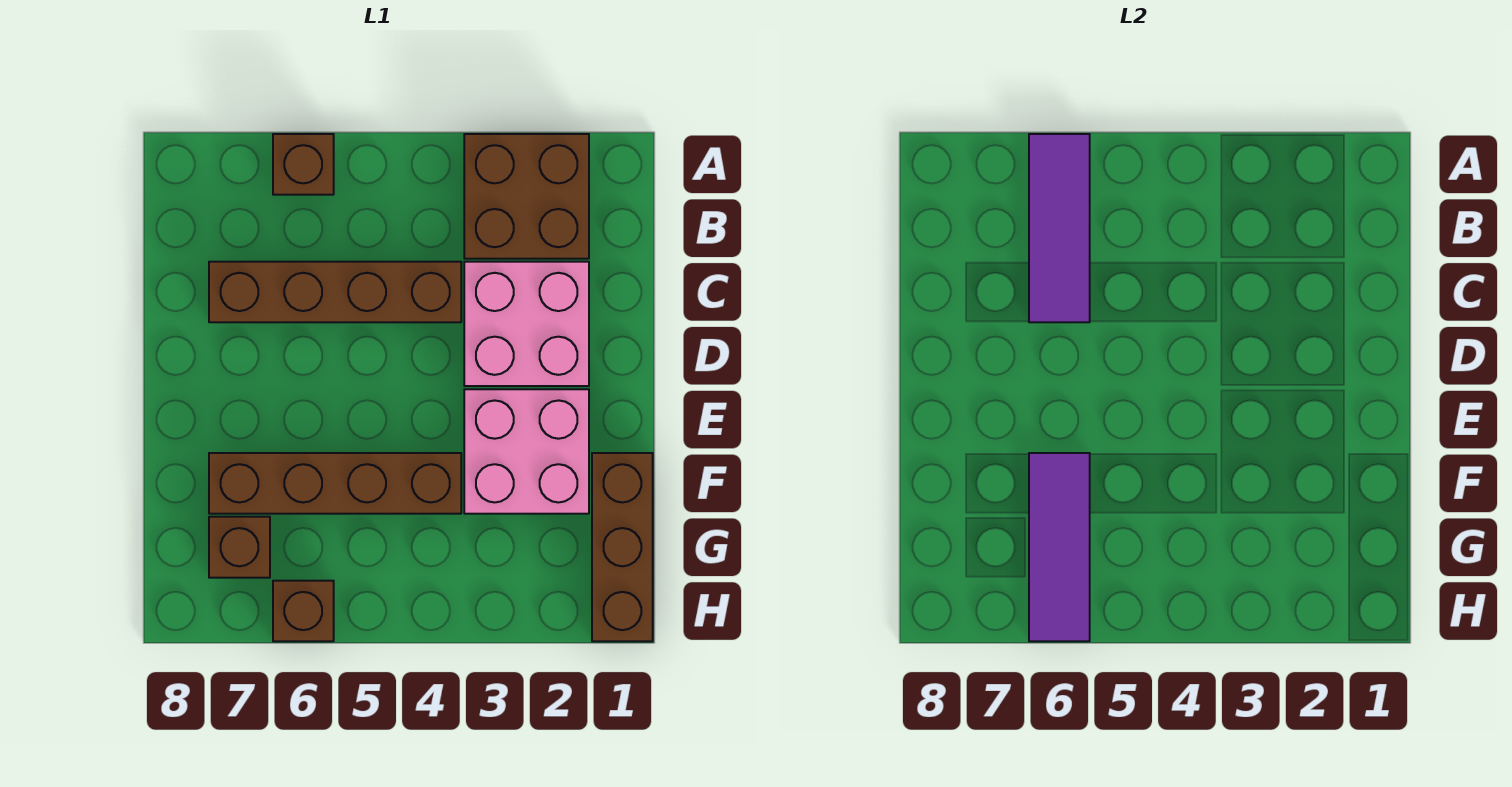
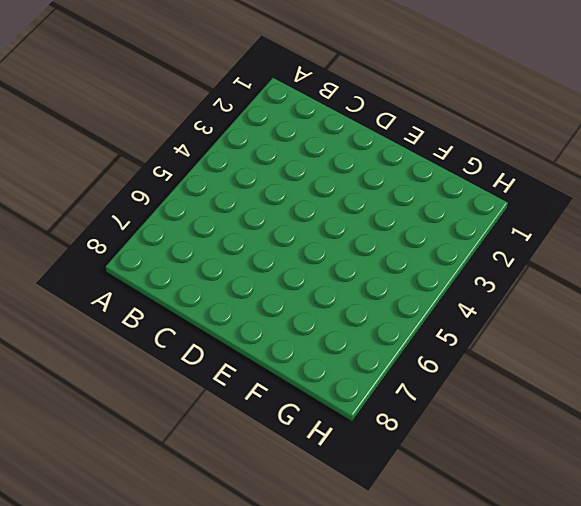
none -> brown 2x2 brick [464,134,589,259]
none -> brown 1x1 brick [273,134,334,195]

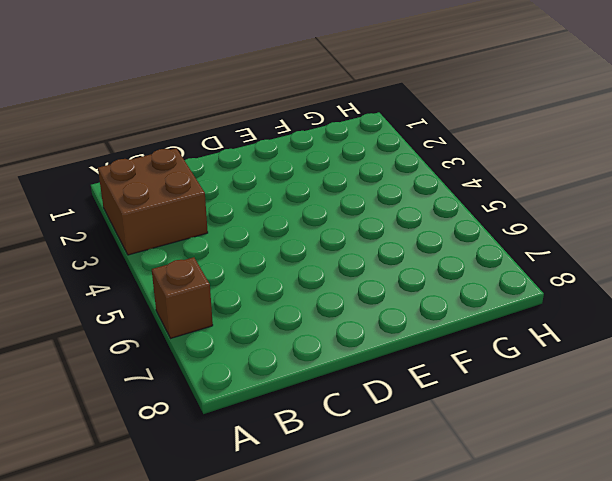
none -> pink 2x2 brick [464,262,589,386]
none -> brown 1x4 brick [209,262,461,322]

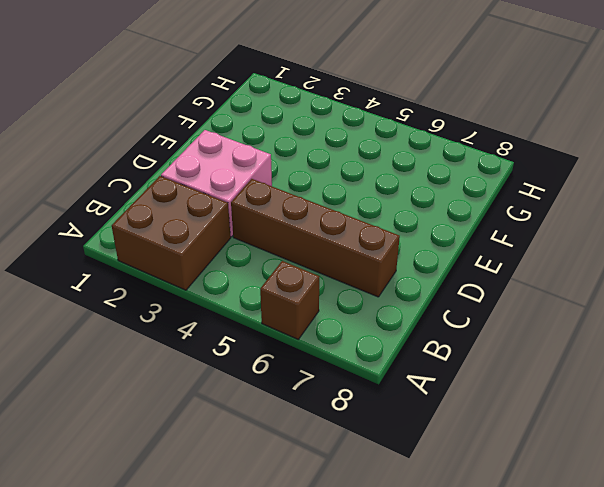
none -> pink 2x2 brick [464,389,589,514]
none -> brown 1x3 brick [592,453,653,641]

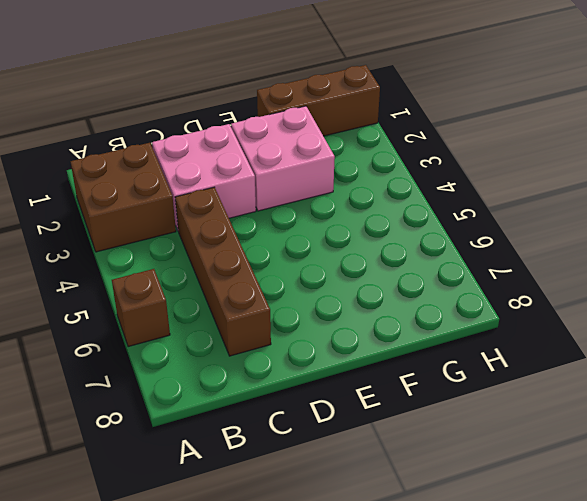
none -> brown 1x4 brick [209,453,461,514]
none -> brown 1x1 brick [209,517,270,578]

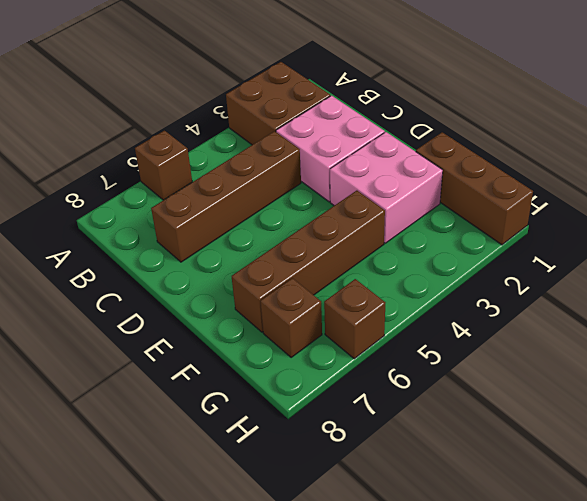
none -> purple 1x3 tile [1029,134,1090,322]
none -> purple 1x3 tile [1029,453,1090,641]

